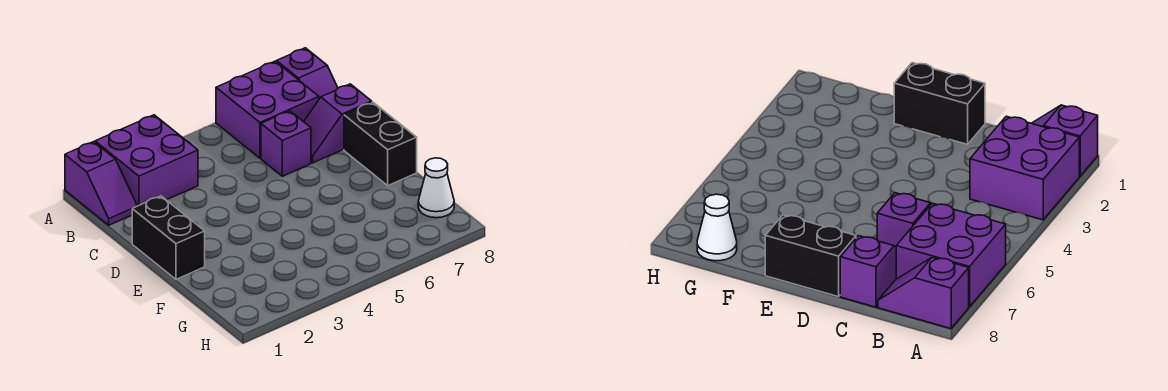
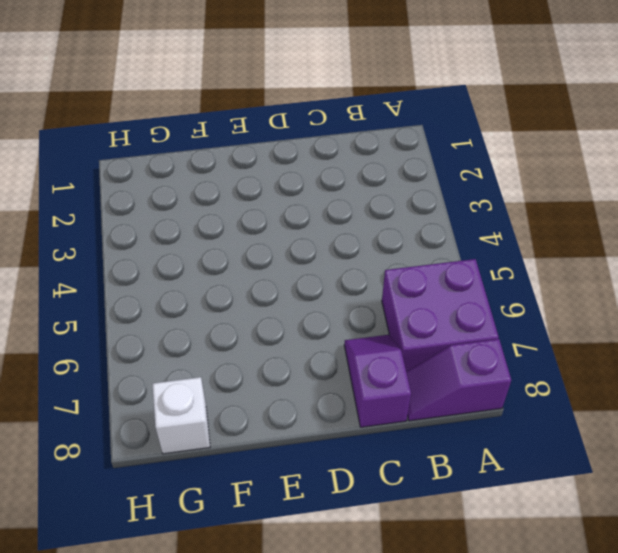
white 1x1 brick [152,377,210,454] -> white 1x1 cone [418,158,454,218]
none -> purple 1x2 slope [65,142,137,225]
none -> purple 2x2 brick [95,115,198,206]

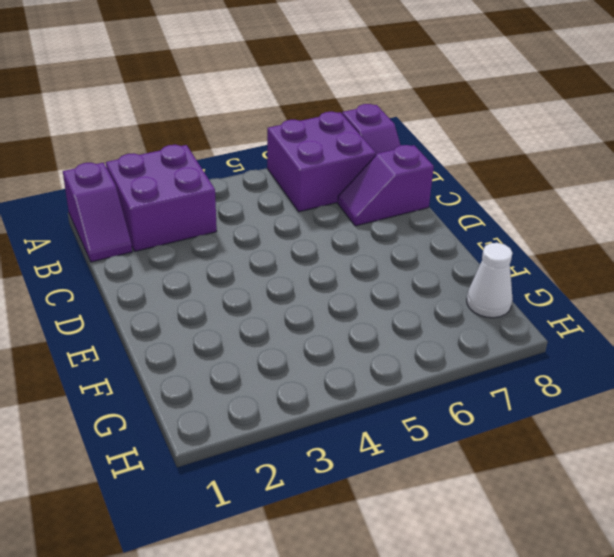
none -> purple 1x1 brick [261,111,311,176]
none -> black 1x2 brick [132,196,205,279]

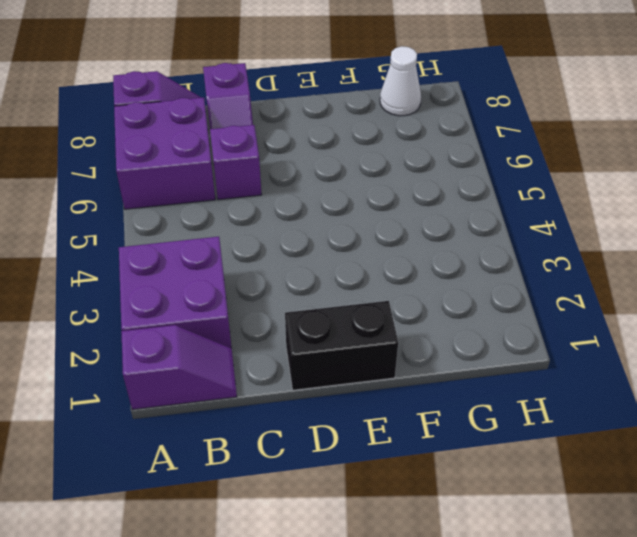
none -> black 1x2 brick [344,102,417,186]

